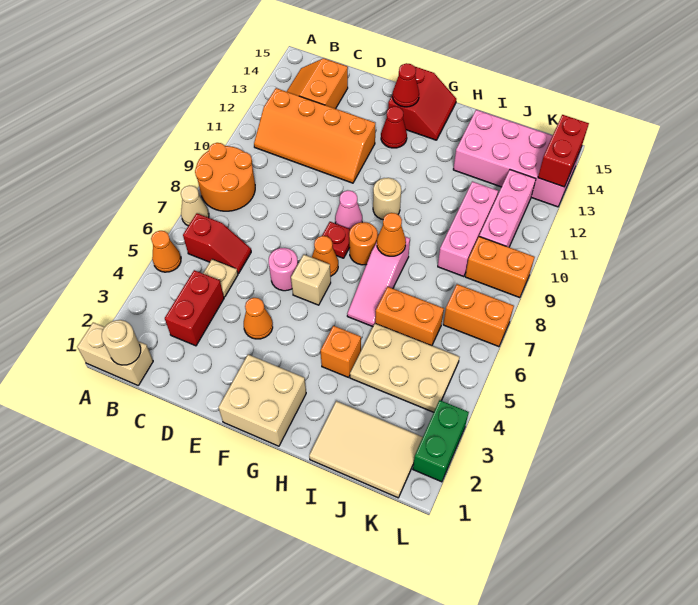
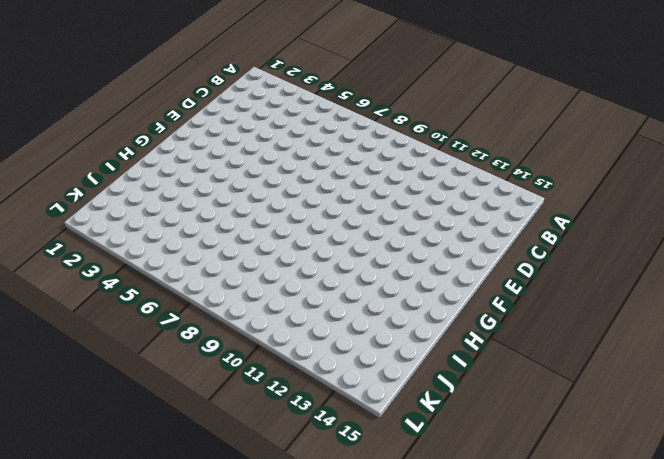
none -> tan 1x2 brick [77,322,153,385]
none -> orange 1x1 cone [151,231,181,272]
none -> tan 1x1 cone [181,185,209,226]
none -> orange 2x2 round brick [195,143,255,211]

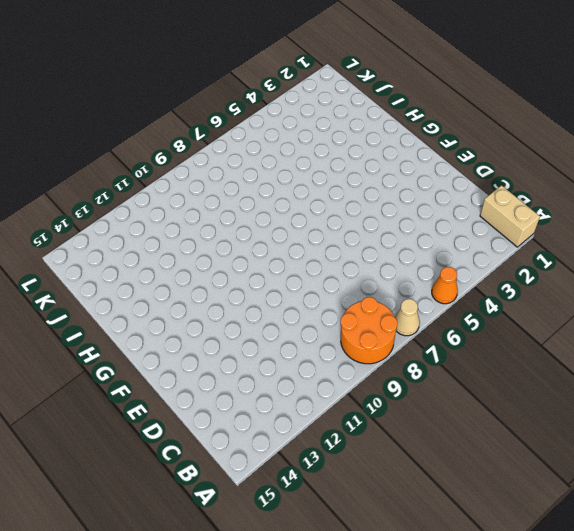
none -> red 1x2 slope [183,213,251,274]
none -> orange 2x4 slope [254,88,375,183]
none -> orange 2x2 slope [287,58,348,109]
none -> red 1x2 brick [165,270,224,346]

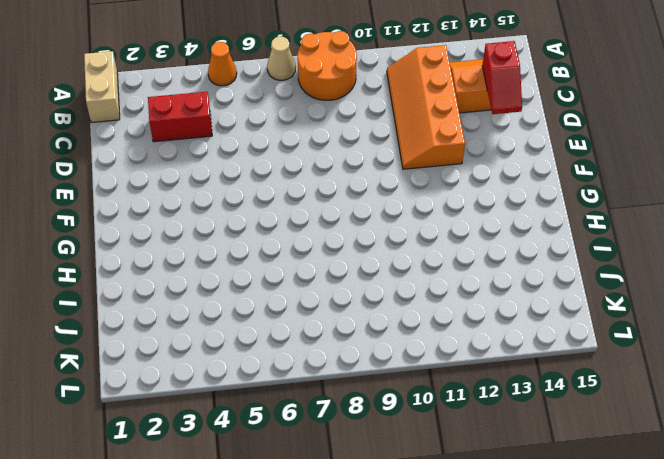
red 1x2 slope [482,41,522,114] -> red 1x2 slope moved to [183,213,251,274]
none -> tan 1x1 plate [203,259,238,297]
none -> orange 1x1 cone [244,298,273,339]
none -> pink 1x1 round brick [269,248,298,291]
none -> tan 2x2 brick [218,355,306,446]

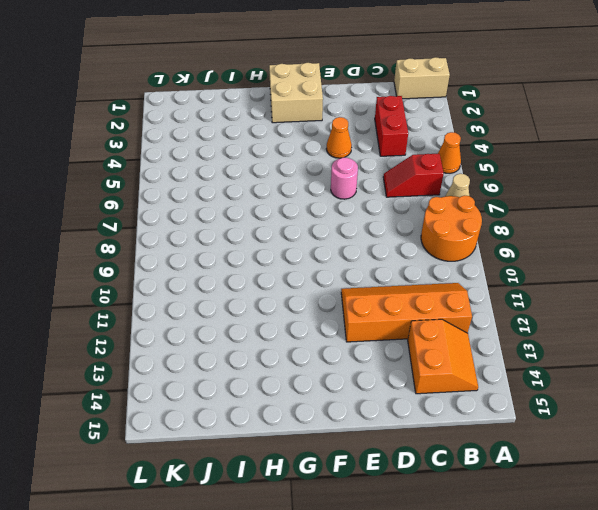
none -> tan 1x1 plate [203,259,238,297]
none -> tan 1x1 brick [291,255,331,305]
none -> orange 1x1 cone [312,236,338,276]
none -> red 1x1 plate [322,222,350,258]

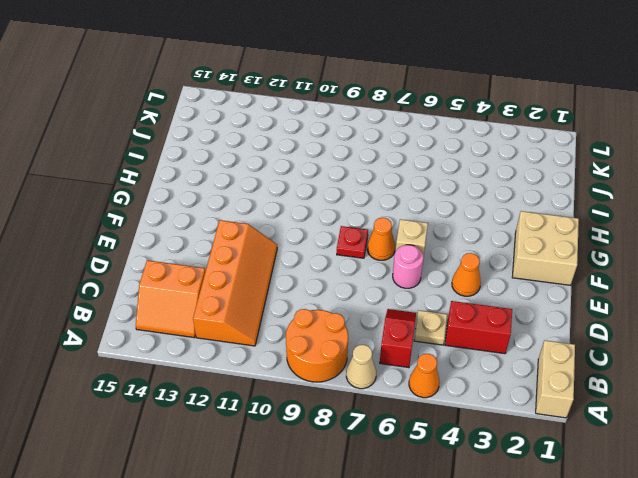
none -> pink 1x1 cone [335,190,362,229]
none -> red 1x1 cone [381,106,407,148]
none -> red 2x2 slope [388,67,456,140]
none -> orange 1x1 round brick [349,222,378,265]

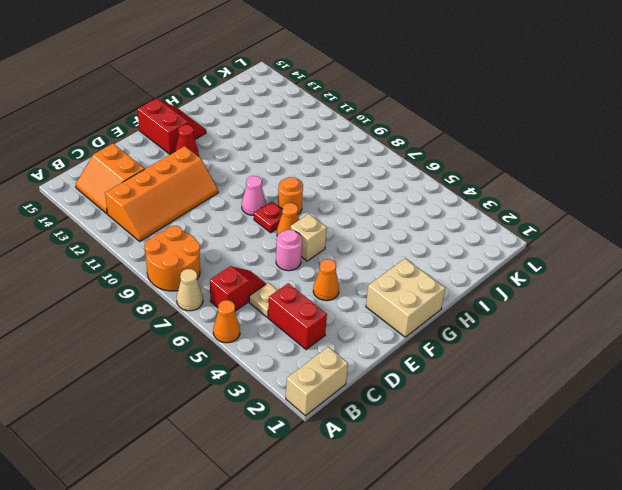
none -> tan 1x1 round brick [373,178,401,219]
none -> orange 1x1 brick [321,326,361,377]
none -> pink 1x3 slope [347,237,410,327]
none -> tan 2x3 tile [309,401,423,498]

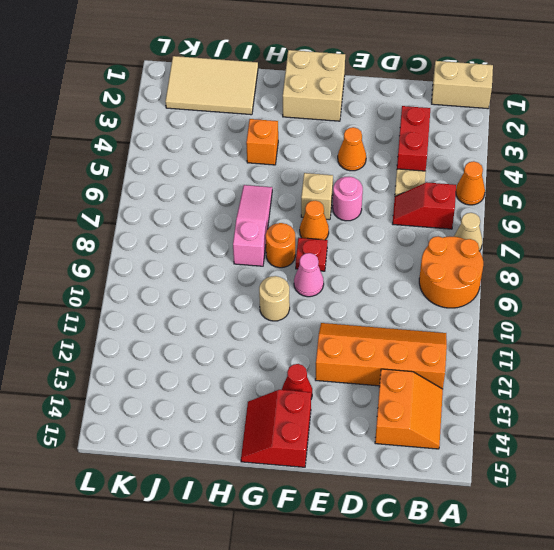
none -> tan 2x3 plate [350,324,459,412]
none -> orange 1x2 brick [375,287,444,346]
none -> pink 2x4 brick [453,110,581,207]
none -> pink 1x3 brick [438,181,498,277]

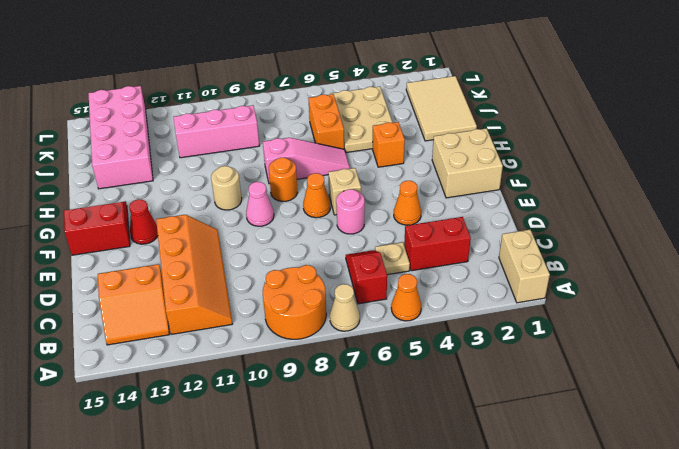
none -> red 1x1 plate [322,222,350,258]
none -> orange 1x2 brick [443,284,514,347]
none -> orange 1x2 brick [465,237,535,298]
none -> pink 1x3 brick [479,170,536,247]

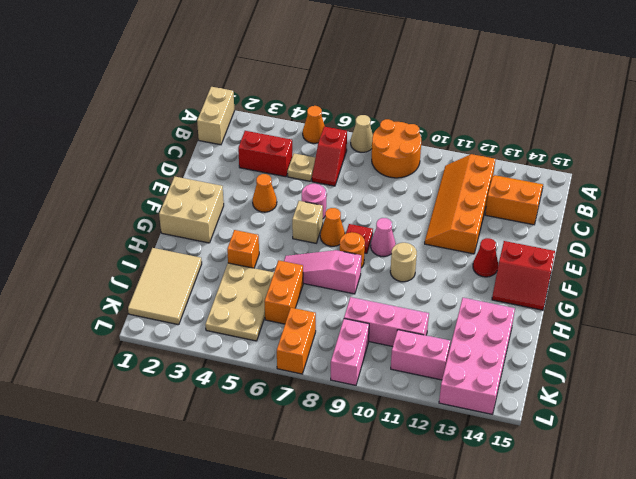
pink 1x2 brick [331,319,369,385] -> orange 1x2 brick [465,237,535,298]
pink 1x2 brick [391,330,450,380] -> pink 1x3 brick [479,170,536,247]
none -> green 1x2 brick [413,400,469,482]
none -> tan 1x1 round brick [102,320,141,365]
none -> red 1x1 cone [393,63,419,107]
none -> orange 1x1 cone [377,213,406,256]

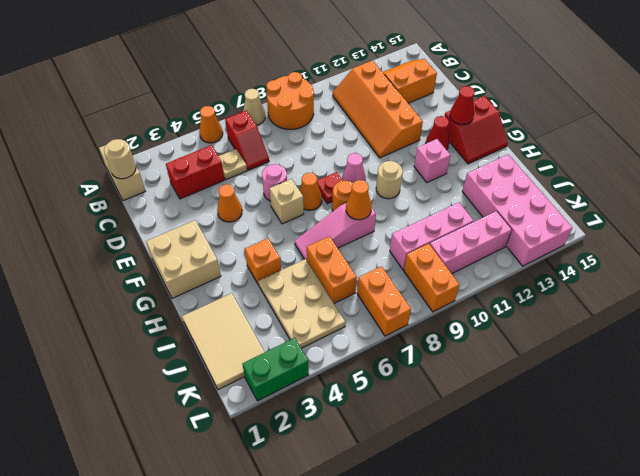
pink 1x1 brick [414,139,451,182] -> none
none -> red 1x2 brick [538,115,589,187]

